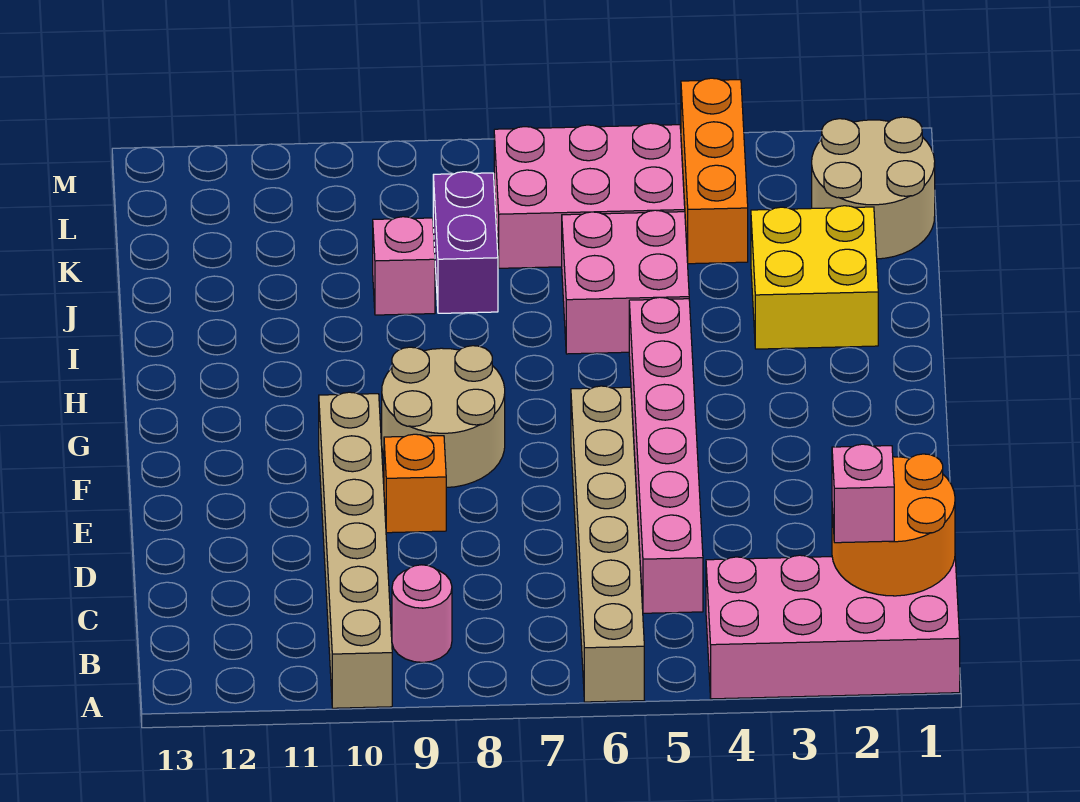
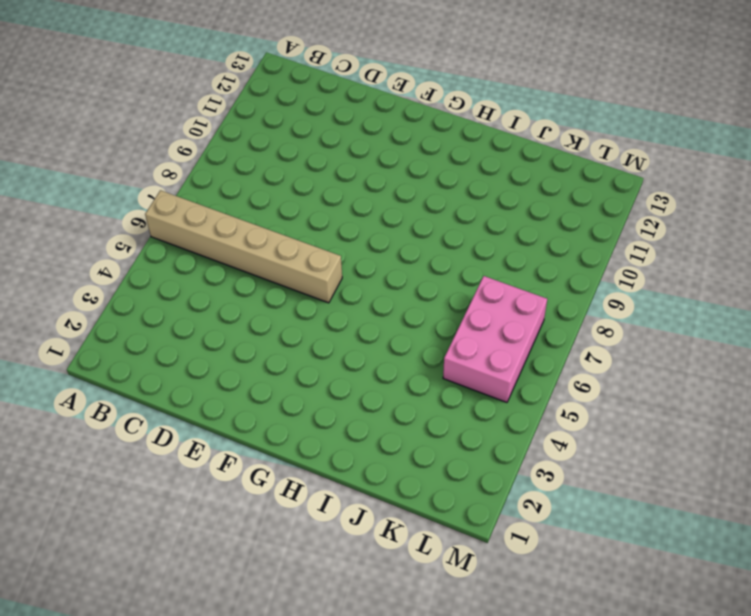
none -> pink 2x4 brick [706,555,960,699]
none -> tan 1x6 brick [319,392,392,708]
none -> pink 1x1 round brick [392,565,452,662]

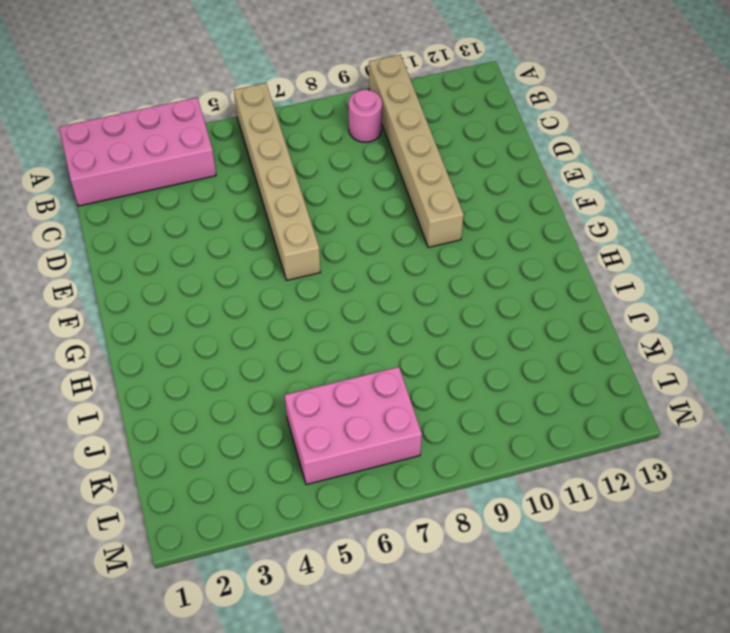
none -> pink 1x6 brick [629,297,703,613]
none -> orange 1x1 brick [384,434,446,533]
none -> tan 2x2 round brick [382,346,505,488]

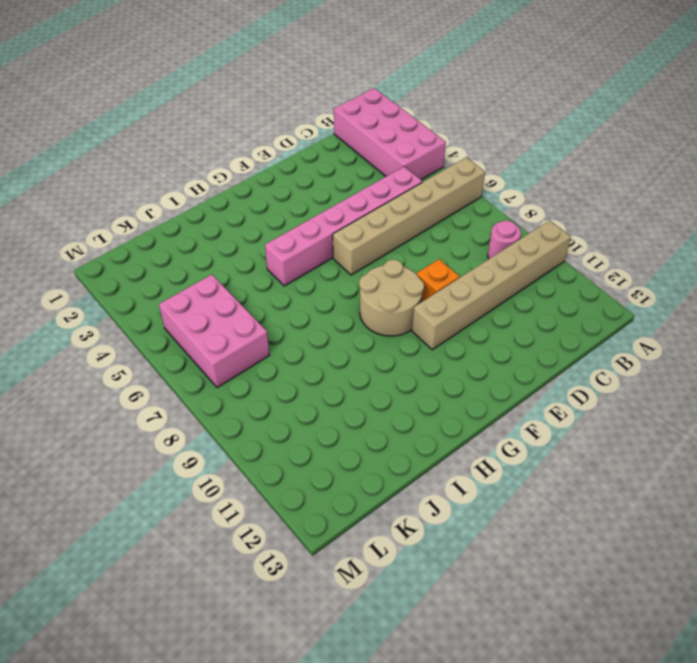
none -> yellow 2x2 brick [751,206,878,349]
none -> pink 2x2 brick [562,210,689,354]
none -> purple 1x2 brick [433,172,498,313]

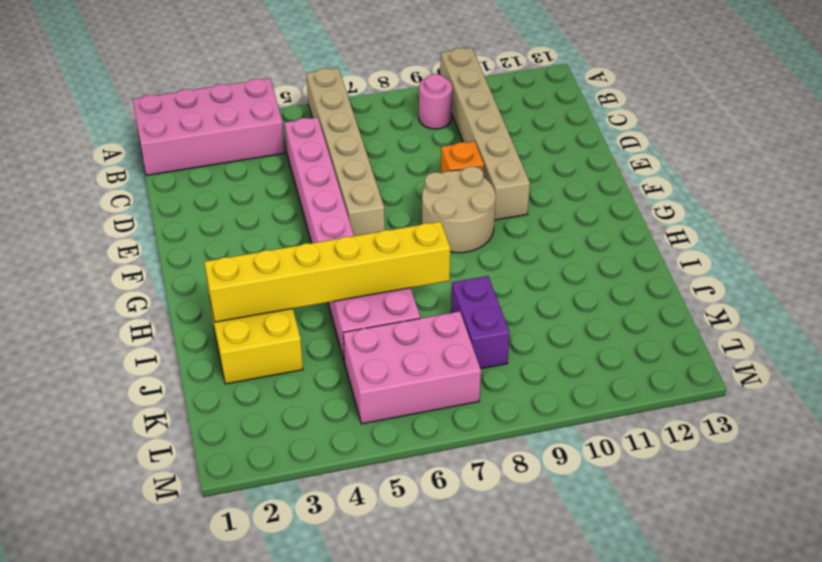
yellow 1x6 brick [204,221,450,322] -> none
none -> pink 1x1 brick [373,217,435,315]
none -> tan 2x2 round brick [812,117,935,259]
none -> orange 1x3 brick [681,78,748,264]

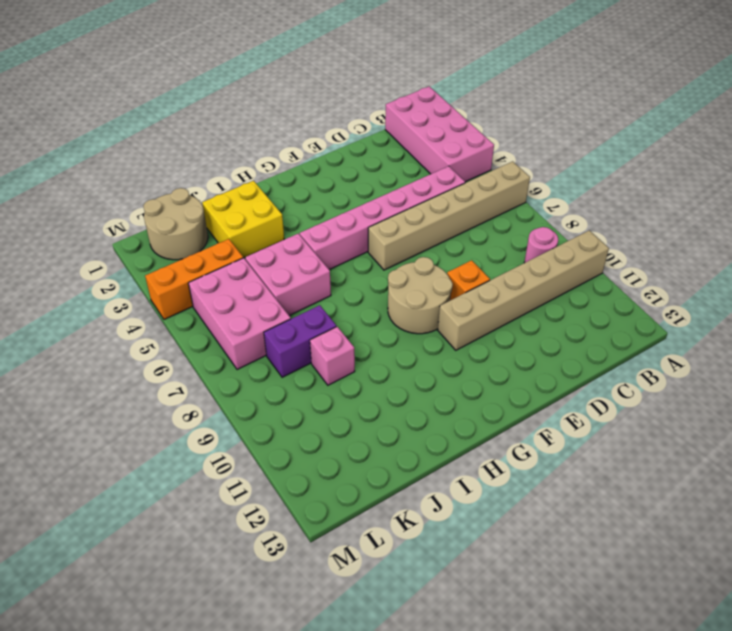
none -> orange 2x2 round brick [832,454,955,596]
none -> pink 1x1 brick [832,444,894,543]

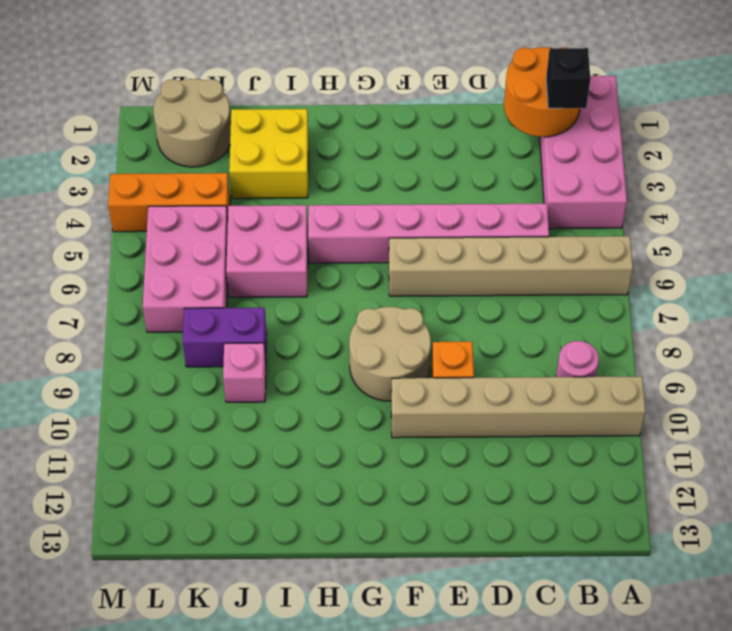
black 1x1 brick [546,48,590,108] -> pink 1x1 brick [832,444,894,543]

